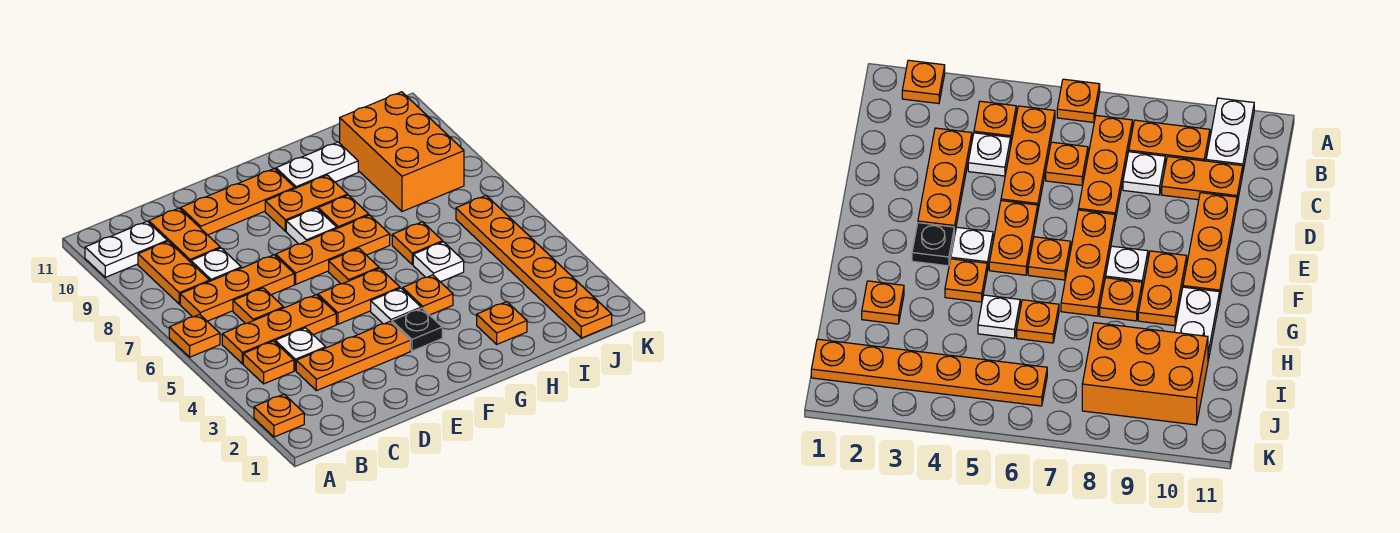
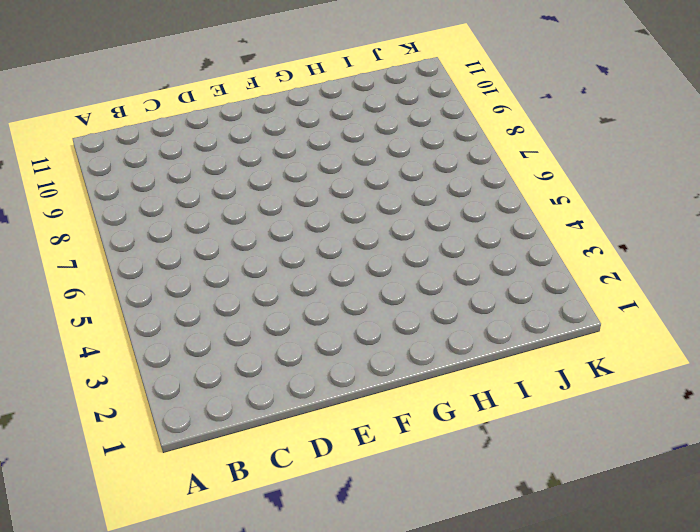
none -> orange 1x1 plate [254,394,304,437]
none -> orange 1x1 plate [169,314,220,357]
none -> white 1x2 plate [85,221,167,277]

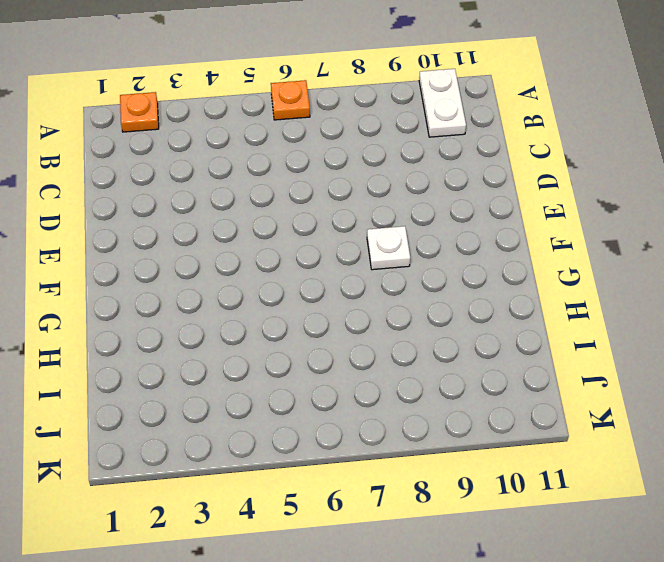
none -> orange 1x1 plate [243,341,294,384]
none -> orange 1x3 plate [222,295,336,364]
none -> orange 1x3 plate [180,255,294,321]

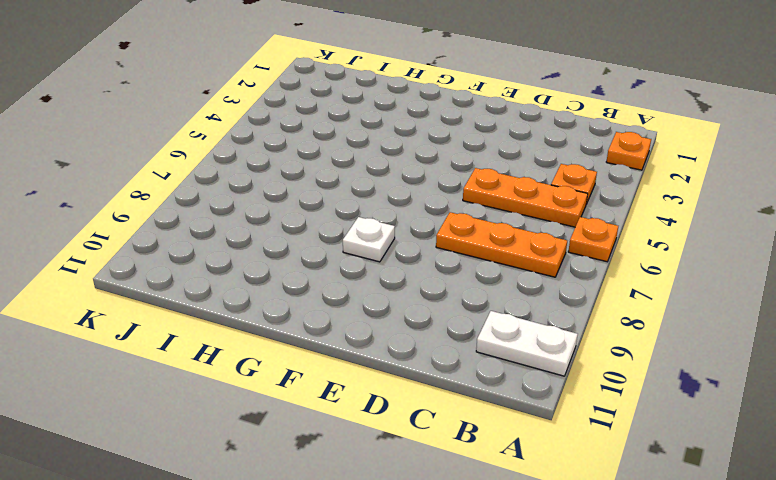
none -> orange 1x2 plate [138,241,210,304]
none -> orange 1x3 plate [296,321,410,391]
none -> white 1x1 plate [275,328,326,371]

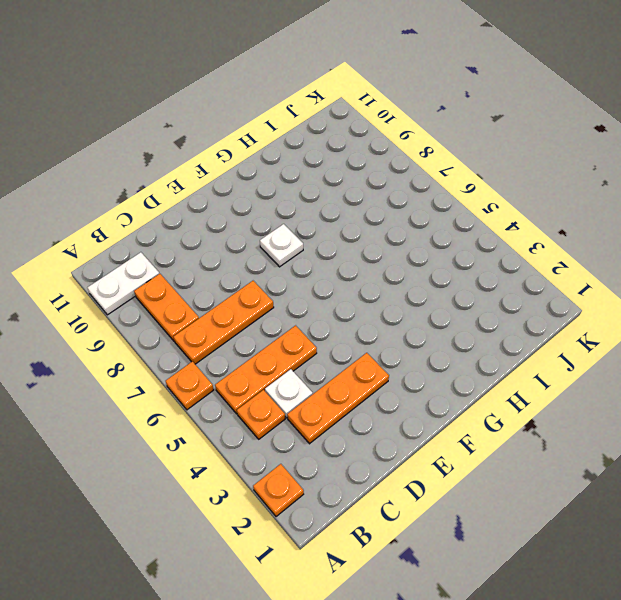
none -> orange 1x1 plate [233,288,284,324]
none -> white 1x1 plate [191,248,241,281]
none -> orange 1x2 plate [149,208,220,262]

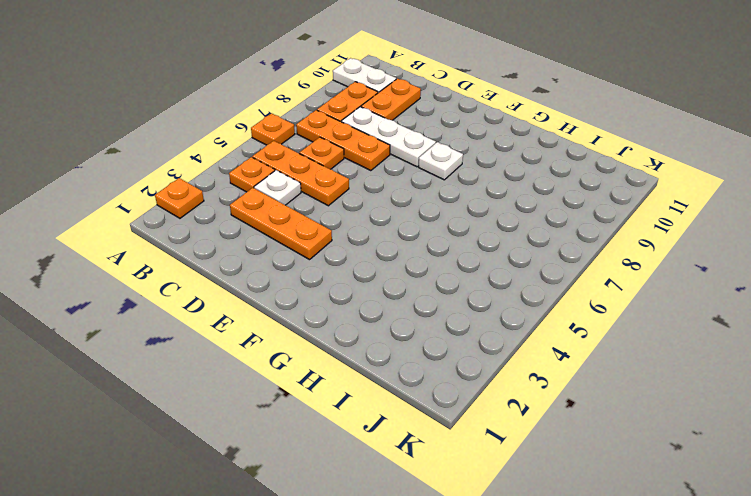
white 1x3 plate [341,107,436,167] -> white 1x1 plate [191,248,241,281]
none -> orange 1x3 plate [181,168,295,235]
none -> orange 1x2 plate [318,268,400,324]
none -> orange 1x3 plate [276,215,390,284]

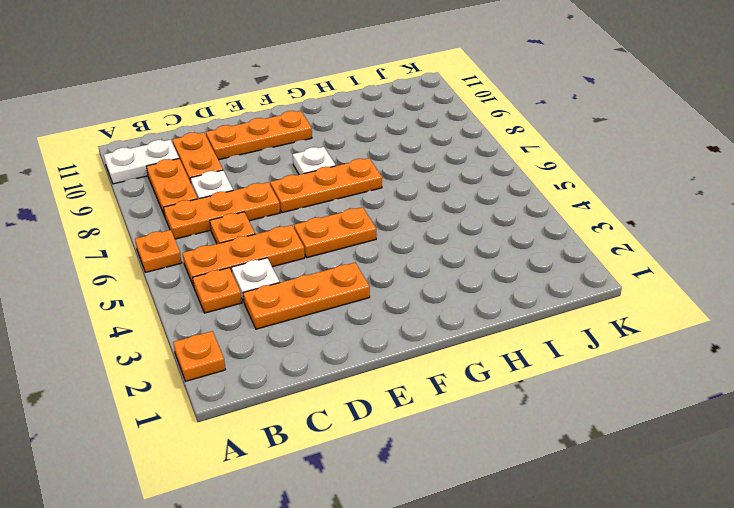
none -> black 1x1 plate [392,308,442,351]
none -> white 1x1 plate [371,288,421,324]
none -> orange 1x1 plate [329,248,379,284]

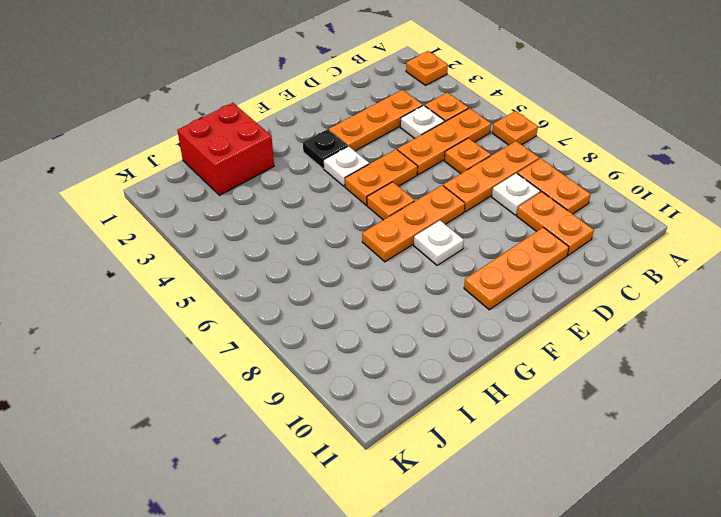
red 2x2 brick [177,103,274,195] -> orange 1x1 plate [477,302,527,344]
none -> white 1x2 plate [85,221,167,277]
none -> orange 1x2 plate [265,175,348,231]
none -> orange 1x1 plate [403,275,453,315]

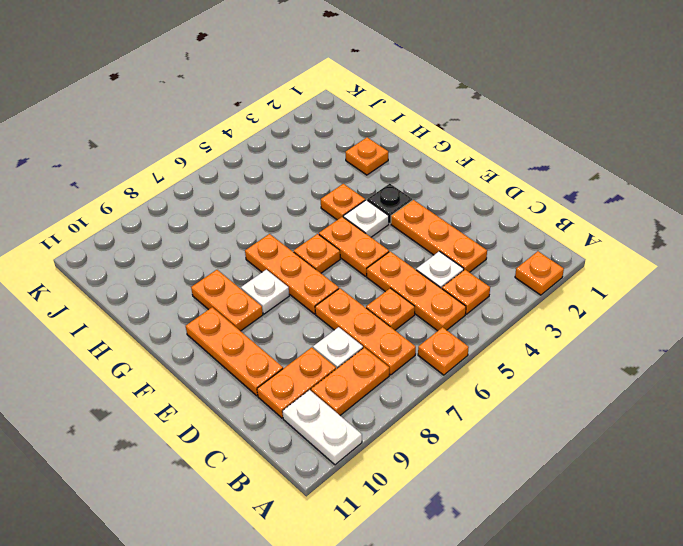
none -> orange 1x1 plate [318,195,369,228]
none -> white 1x2 plate [276,142,358,188]
none -> white 1x1 plate [413,242,464,282]

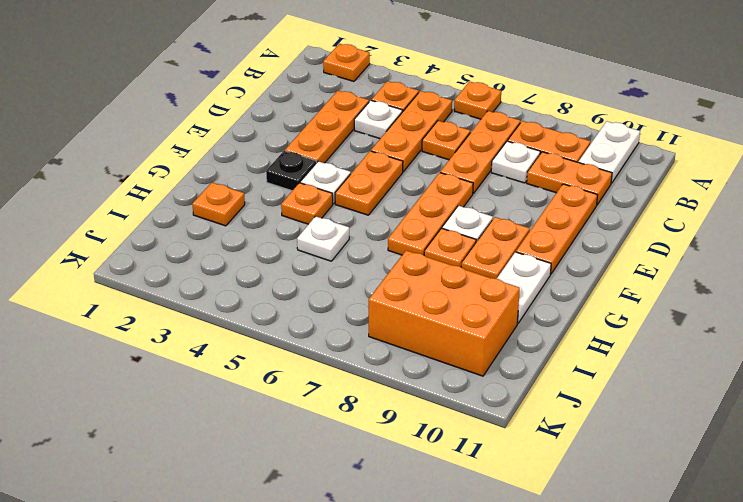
none -> orange 1x1 plate [329,248,379,284]
none -> orange 1x1 plate [392,222,443,265]
none -> orange 1x6 plate [456,195,612,338]

